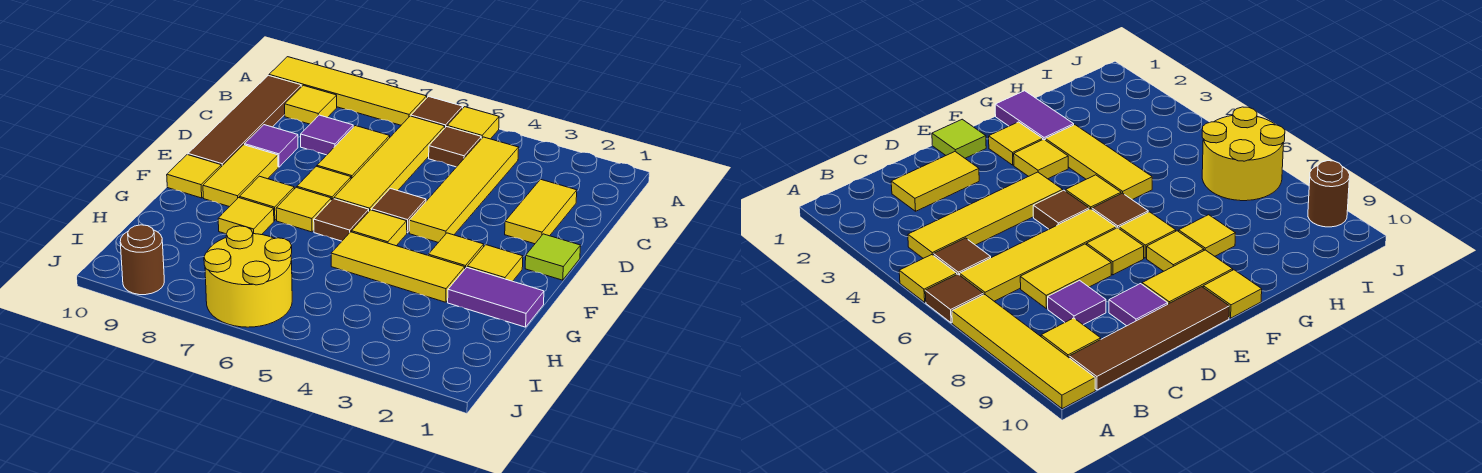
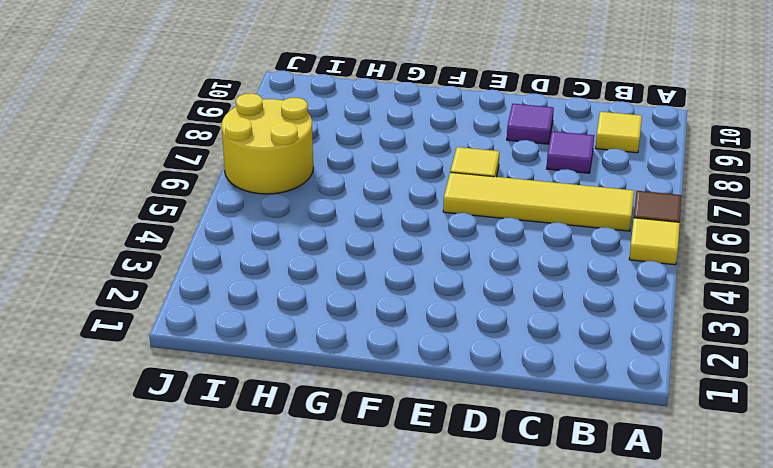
none -> yellow 1x4 tile [269,57,427,125]
none -> yellow 1x4 tile [409,137,519,243]
none -> brown 1x1 tile [429,127,481,167]

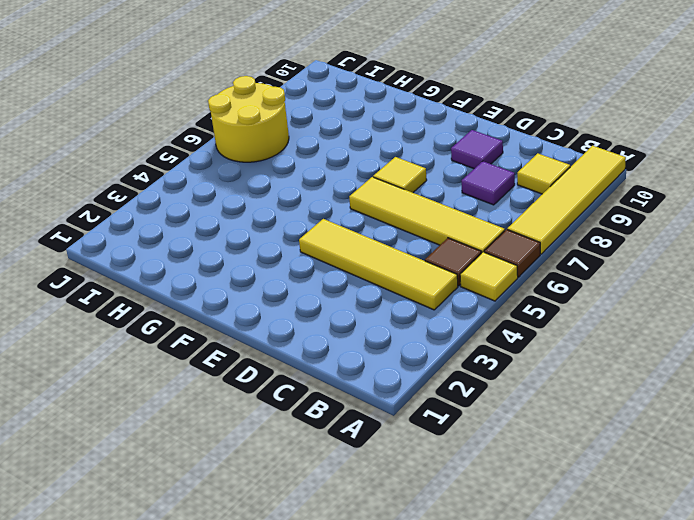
none -> brown 1x4 tile [188,75,301,167]
none -> yellow 1x2 tile [505,179,577,244]
none -> yellow 1x2 tile [317,126,390,179]

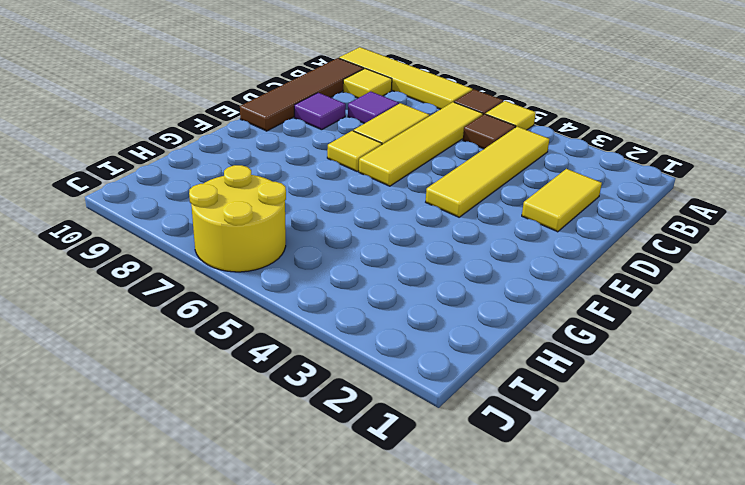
none -> lime 1x1 tile [525,234,581,280]
none -> brown 1x1 tile [372,188,426,233]
none -> yellow 1x2 tile [203,145,278,207]

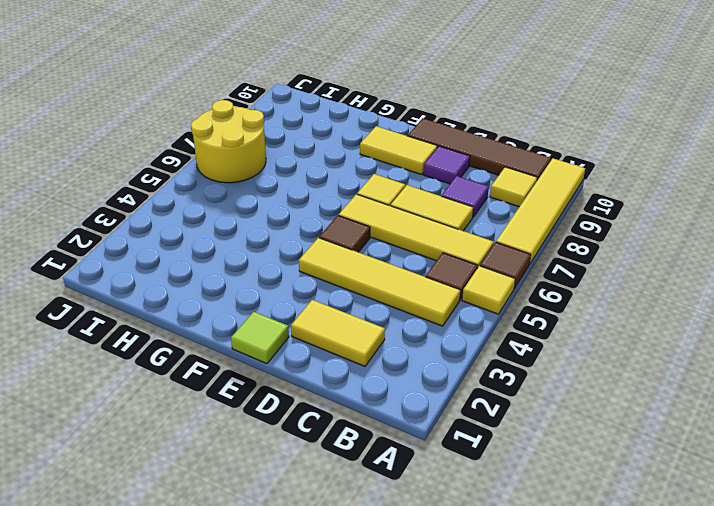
none -> yellow 1x1 tile [467,245,523,281]
none -> yellow 1x1 tile [428,233,484,269]
none -> yellow 1x1 tile [352,210,407,246]

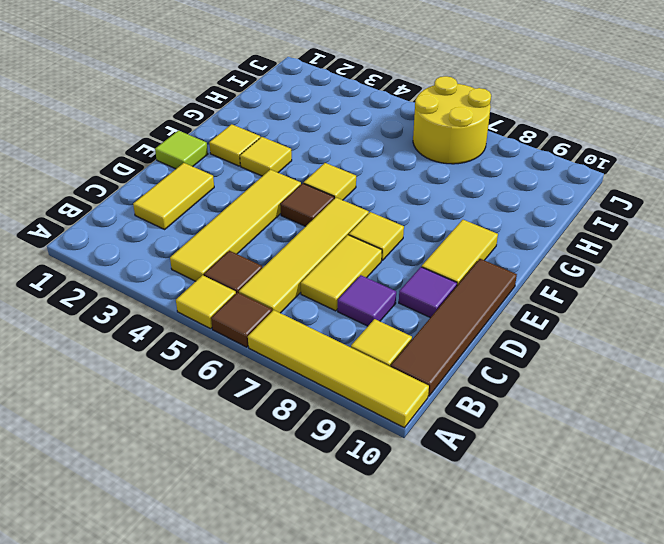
none -> brown 1x1 tile [314,199,369,241]
none -> yellow 1x1 tile [276,187,331,232]
none -> yellow 1x1 tile [240,176,294,221]

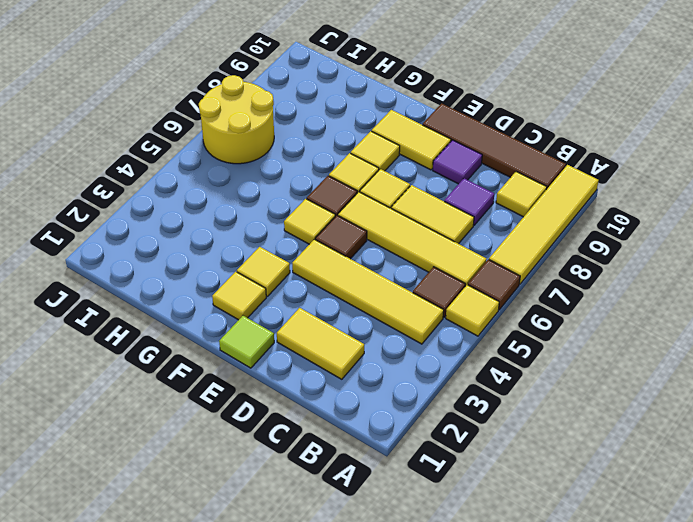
none -> yellow 1x1 tile [167,155,221,198]
none -> purple 1x2 tile [448,267,544,327]
none -> yellow 1x3 tile [331,232,465,302]

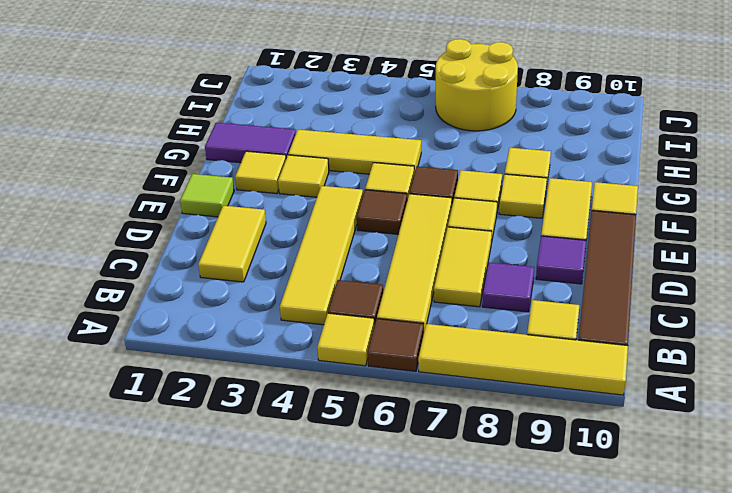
none -> brown 1x1 round brick [120,225,164,295]

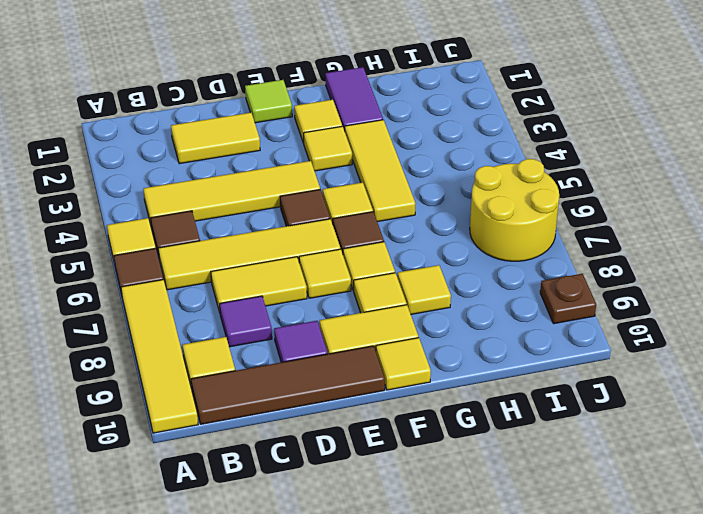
brown 1x1 plate [540,274,596,324] -> brown 1x1 round brick [120,225,164,295]

